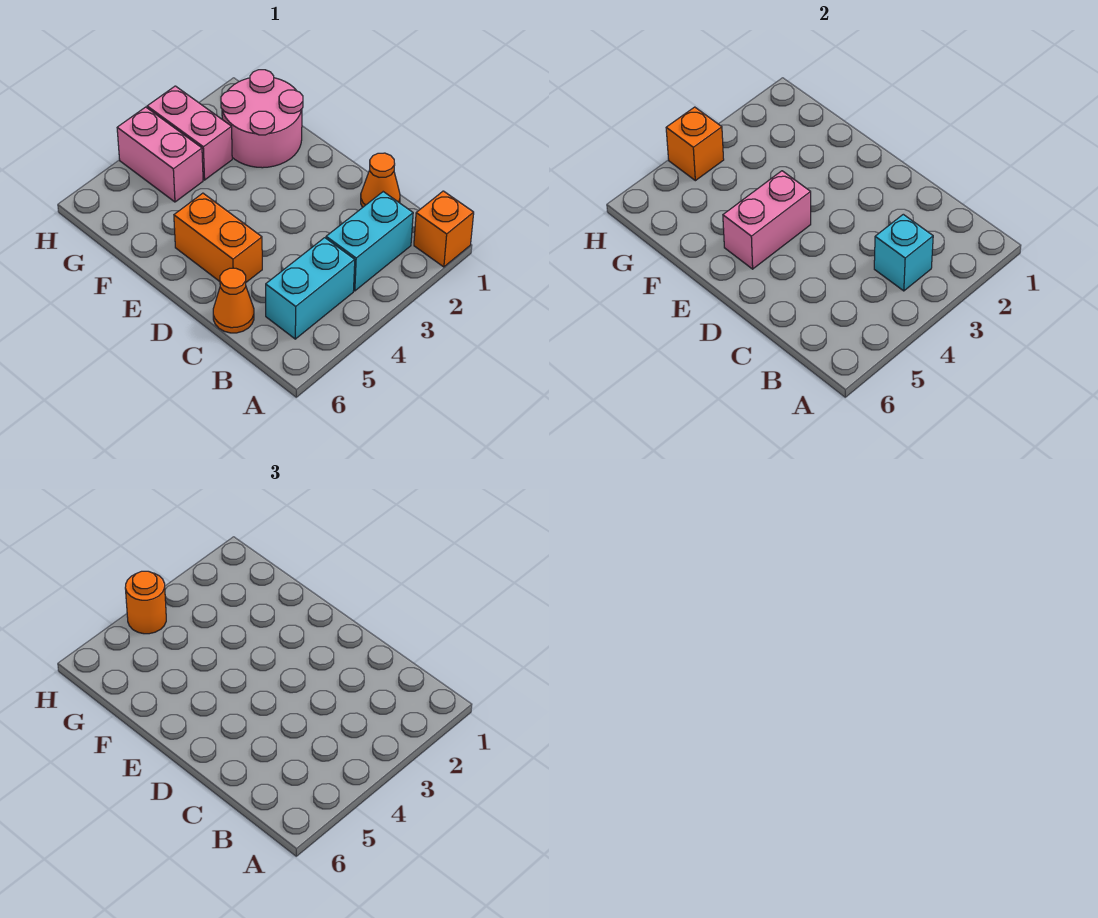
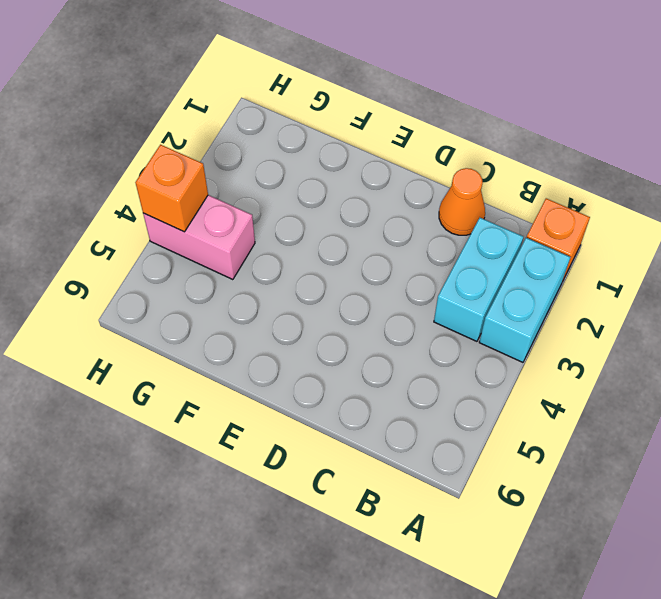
cyan 1x2 brick [479,238,571,362] -> cyan 1x2 brick moved to [266,238,355,339]
none -> orange 1x1 cone [213,268,254,333]
none -> orange 1x2 brick [174,193,262,282]
none -> pink 2x2 round brick [221,70,303,168]

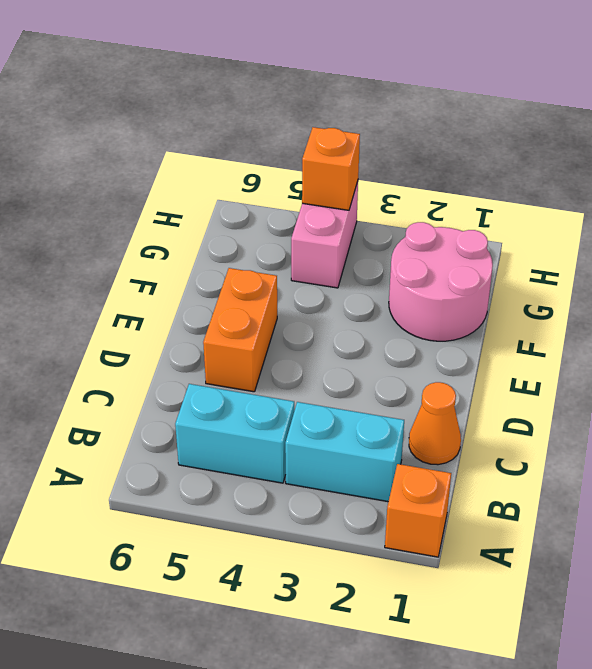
none -> orange 1x1 cone [213,268,254,333]
none -> pink 1x2 brick [147,86,232,180]
none -> cyan 1x1 brick [874,214,933,291]

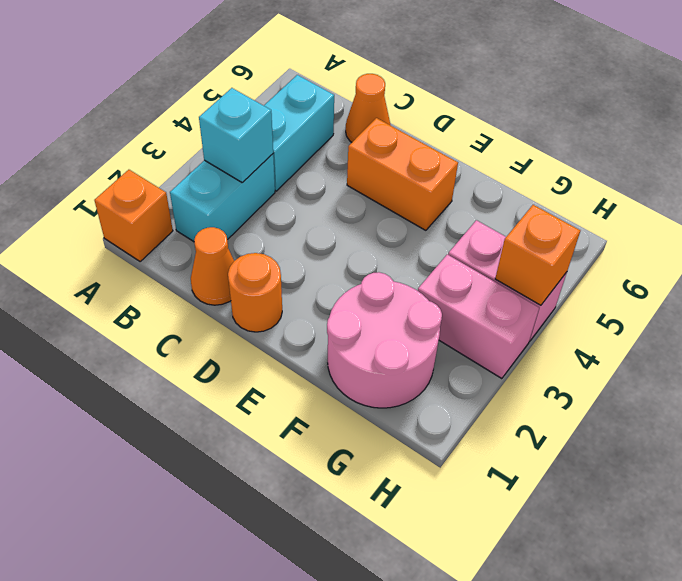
orange 1x1 round brick [228,253,282,332] -> orange 1x1 round brick moved to [125,571,166,634]
none -> pink 1x2 brick [723,171,811,269]

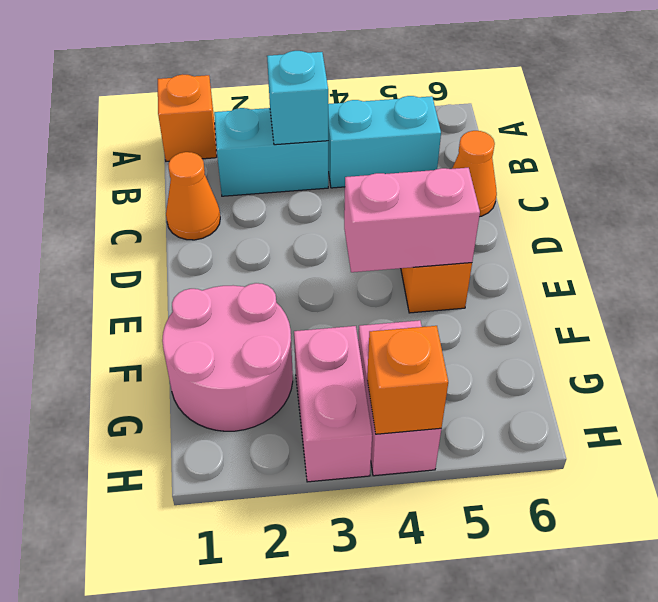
none -> orange 1x1 round brick [125,571,166,634]

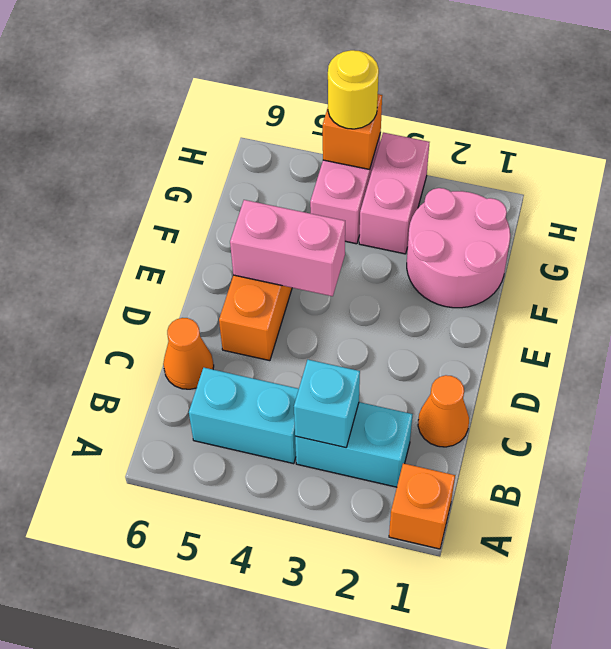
yellow 1x1 round brick [328,50,379,129] -> orange 1x1 round brick [125,571,166,634]

